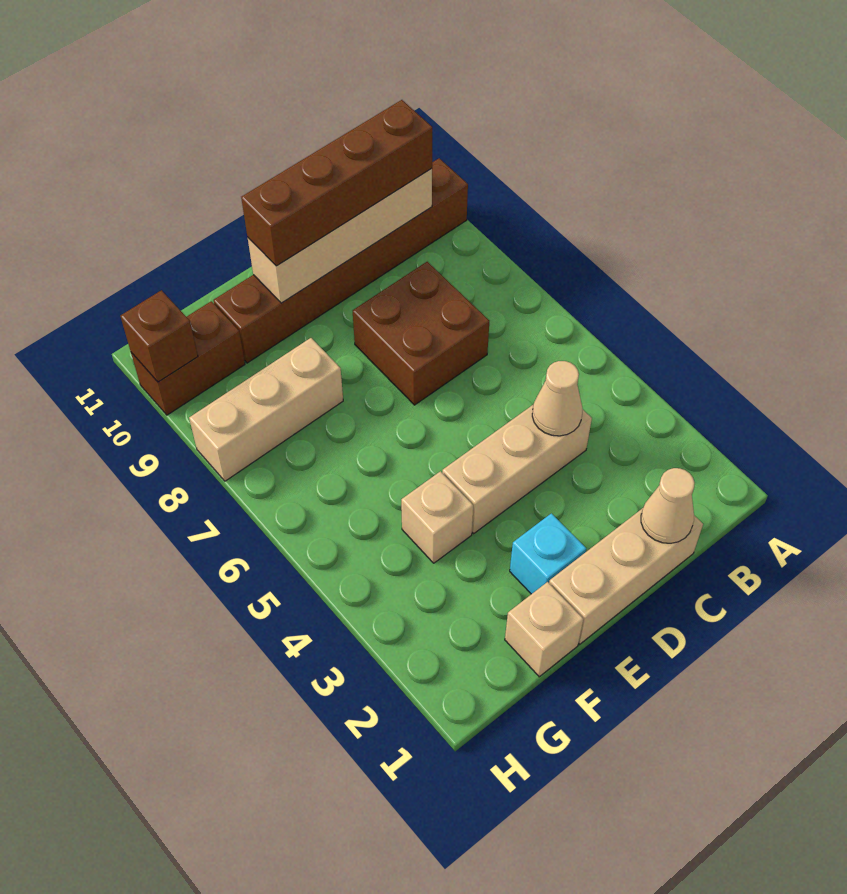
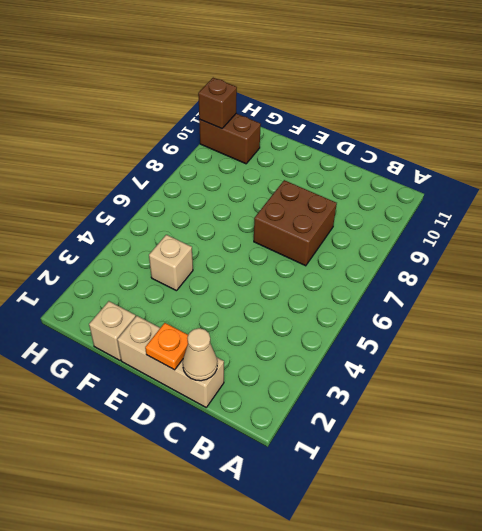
orange 1x1 plate [145,323,188,370] -> none
none -> brown 1x6 brick [213,158,468,363]
none -> tan 1x3 brick [442,405,592,533]
none -> cyan 1x1 brick [510,513,586,594]

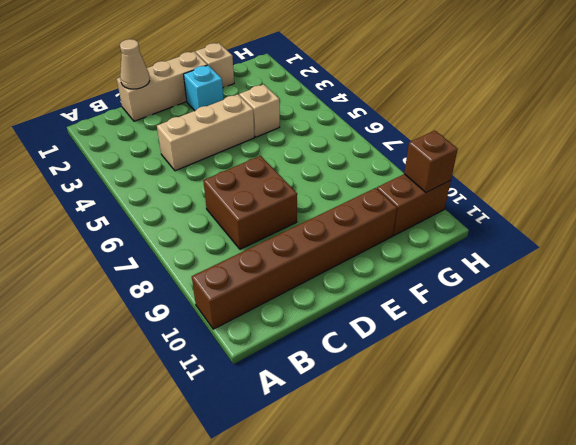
none -> tan 1x3 brick [189,338,343,481]
none -> tan 1x4 brick [248,168,432,303]
none -> tan 1x1 cone [532,361,582,436]

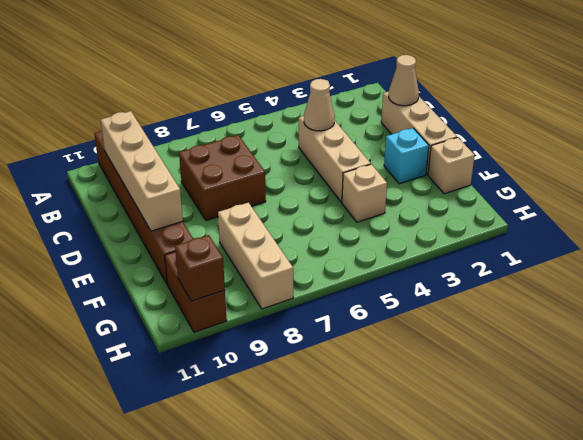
none -> brown 1x4 brick [241,100,432,266]

